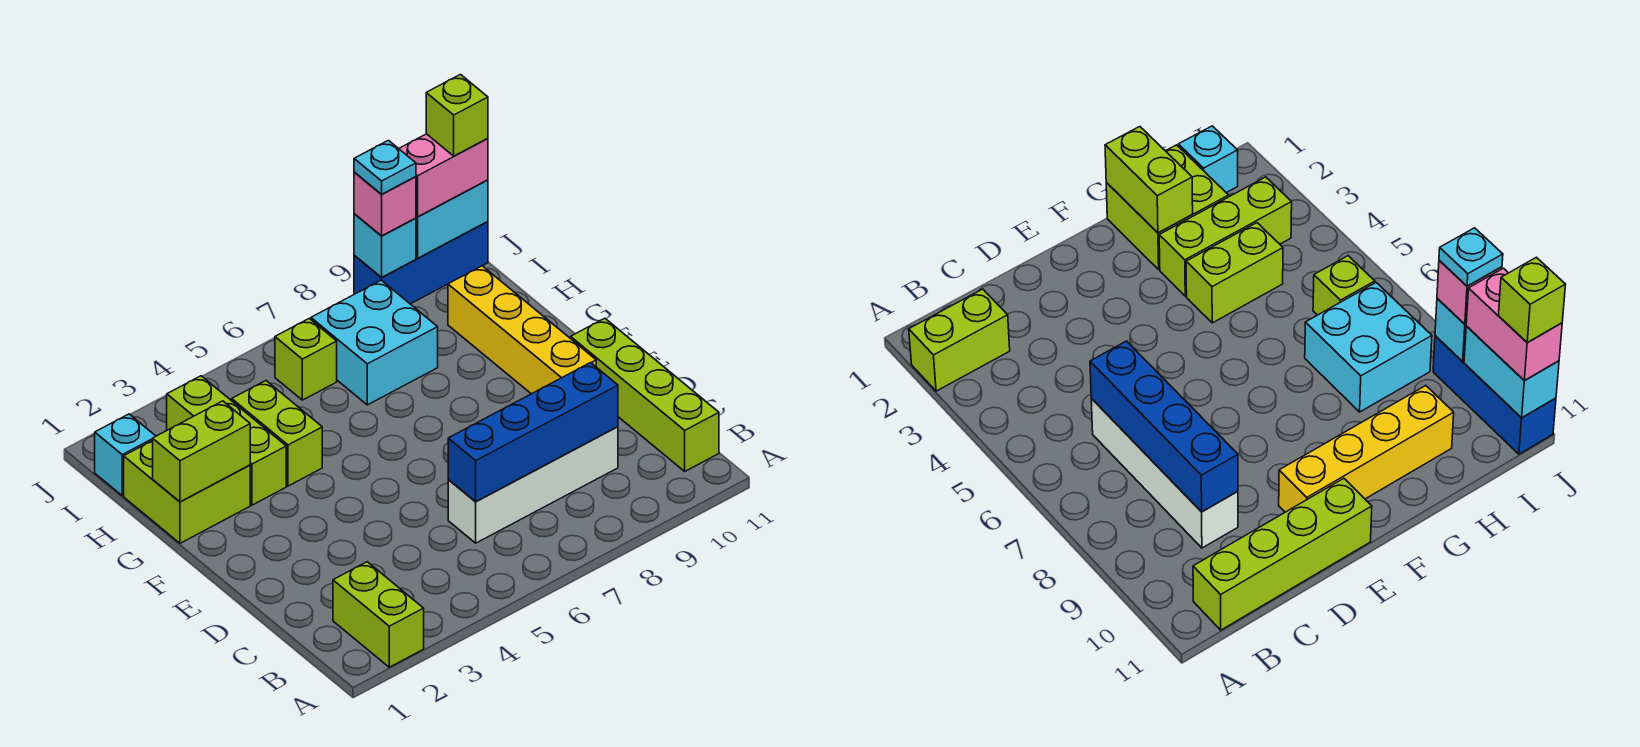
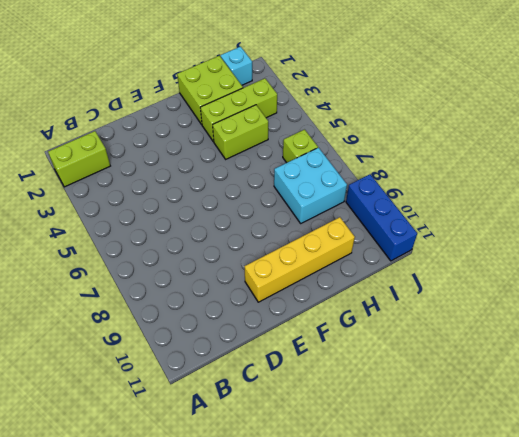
none -> lime 1x4 brick [571,318,719,471]
none -> white 1x4 brick [448,427,618,543]
none -> blue 1x4 brick [448,363,618,502]

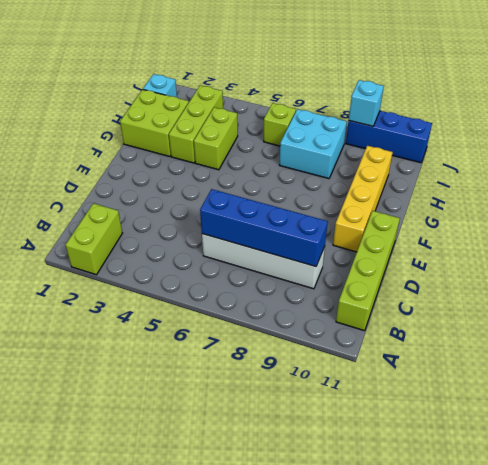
none -> lime 1x2 brick [153,401,250,502]
none -> cyan 1x2 brick [416,180,488,258]
none -> pink 1x1 brick [354,172,416,236]

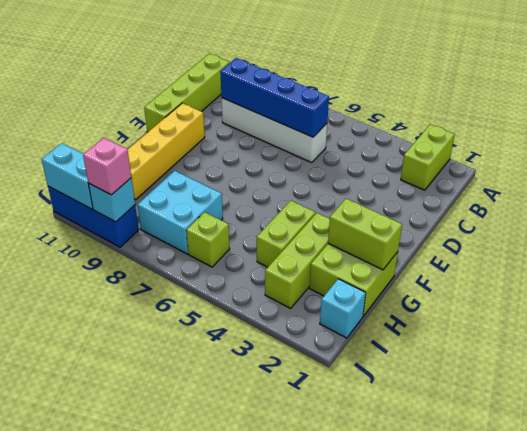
none -> pink 1x2 brick [399,134,488,217]
none -> cyan 1x1 plate [354,140,416,194]
none -> lime 1x1 brick [426,74,488,156]

